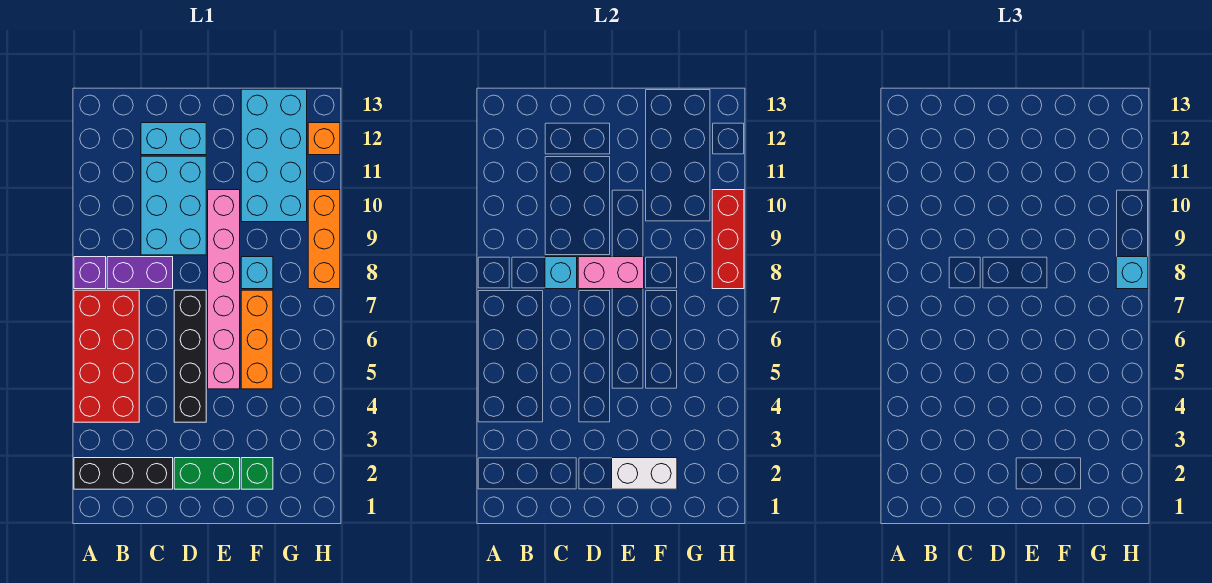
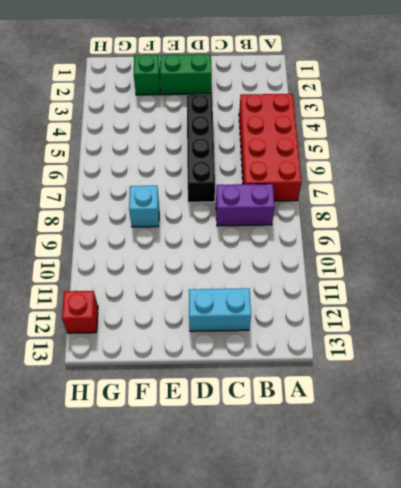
red 1x1 brick [62,291,98,333] -> orange 1x1 brick [308,123,340,155]
none -> black 1x3 brick [74,458,173,489]
none -> purple 1x1 brick [74,257,106,289]
none -> cyan 2x3 brick [141,156,206,255]

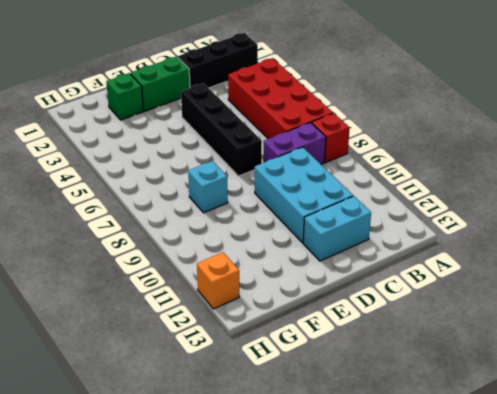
red 1x1 brick [312,113,350,162] -> purple 1x1 brick [74,257,106,289]
none -> pink 1x6 brick [208,190,240,389]
none -> orange 1x3 brick [241,290,273,389]
none -> cyan 2x4 brick [241,89,307,222]

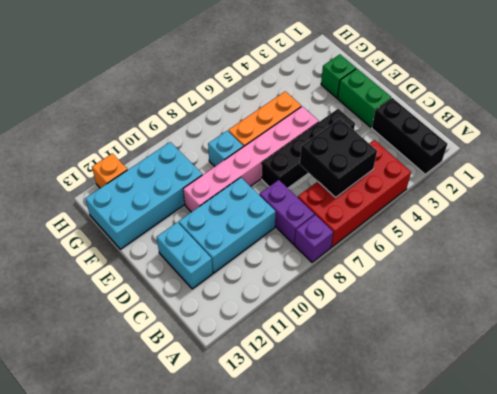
black 2x2 brick [300,119,377,197] -> none
none -> orange 1x3 brick [308,190,340,289]
none -> cyan 1x1 brick [545,257,577,289]
none -> pink 1x2 brick [578,257,644,289]

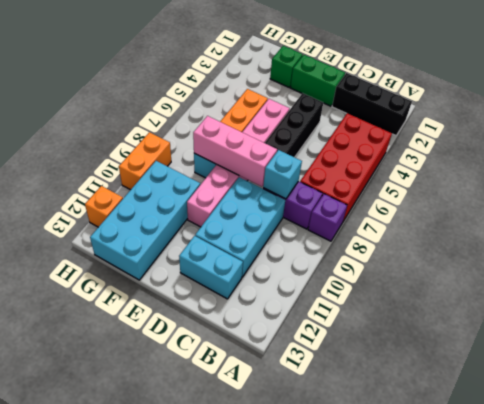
pink 1x3 brick [193,116,277,187] -> pink 1x2 brick [578,257,644,289]
orange 1x2 brick [119,132,171,190] -> orange 1x3 brick [308,190,340,289]
none -> white 1x2 brick [612,458,677,489]
none -> red 1x3 brick [712,190,744,289]
none -> cyan 1x1 brick [1116,257,1148,289]

